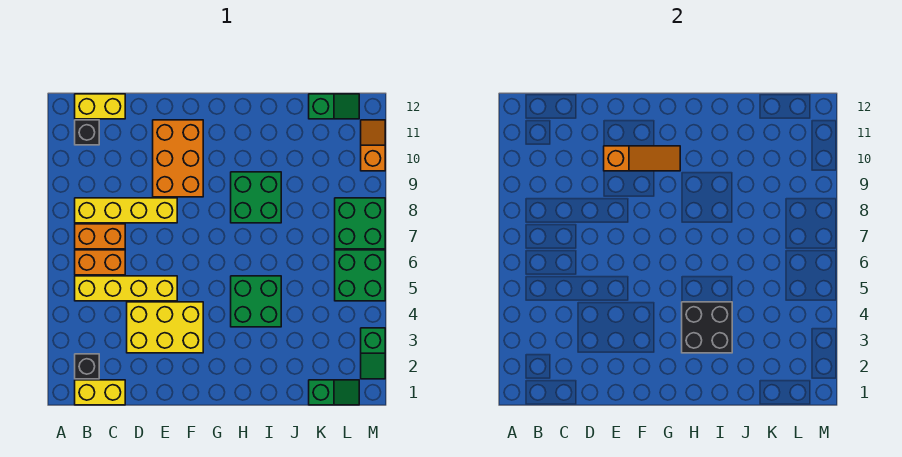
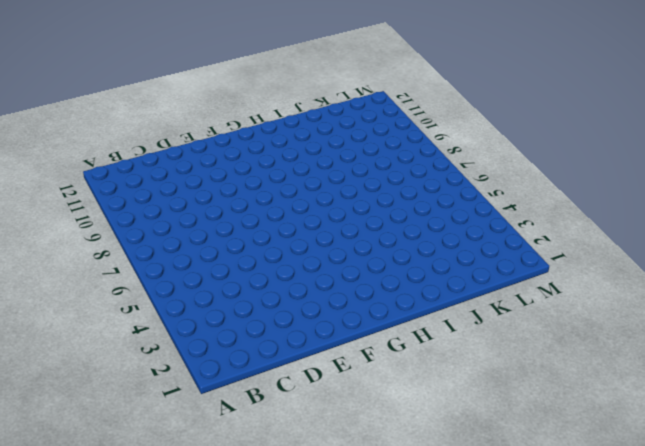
none -> yellow 1x2 brick [75,380,125,405]
none -> black 1x1 brick [75,354,99,379]
none -> yellow 1x4 brick [75,276,177,301]

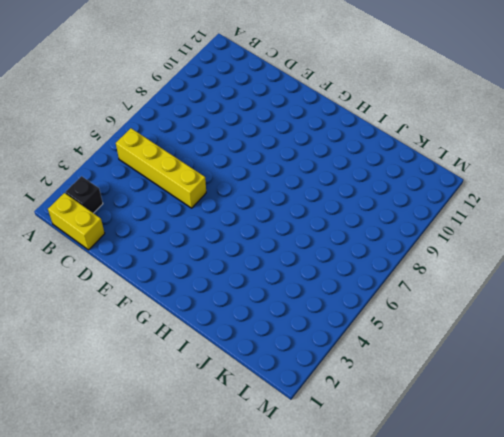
none -> orange 1x2 brick [75,250,125,275]
none -> orange 1x2 brick [75,224,125,249]
none -> yellow 1x4 brick [75,198,177,223]

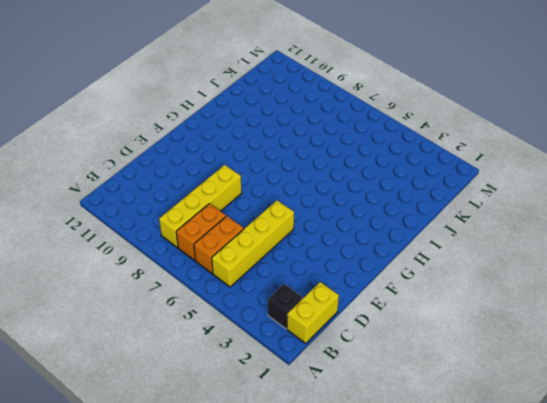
none -> black 1x1 brick [75,120,99,145]
none -> yellow 1x2 brick [75,94,125,119]
none -> yellow 2x3 brick [127,302,203,353]

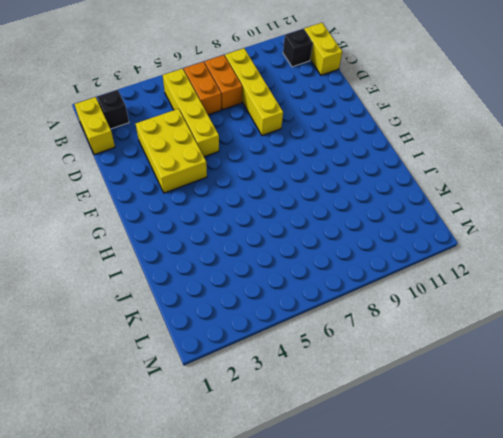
none -> orange 2x3 brick [153,120,203,197]
none -> green 2x2 brick [231,276,281,327]
none -> green 2x2 brick [231,172,281,223]

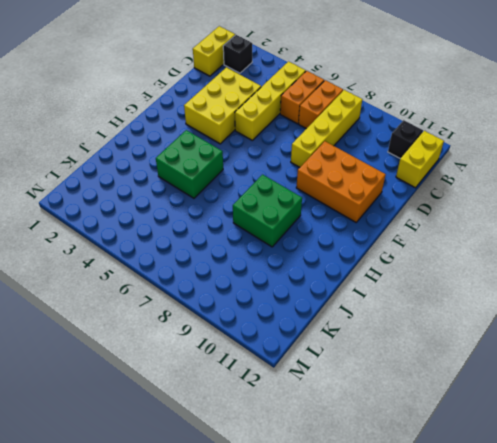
none -> green 1x2 slope [309,380,359,405]
none -> green 1x2 slope [309,94,359,119]
none -> green 2x2 brick [335,250,385,301]

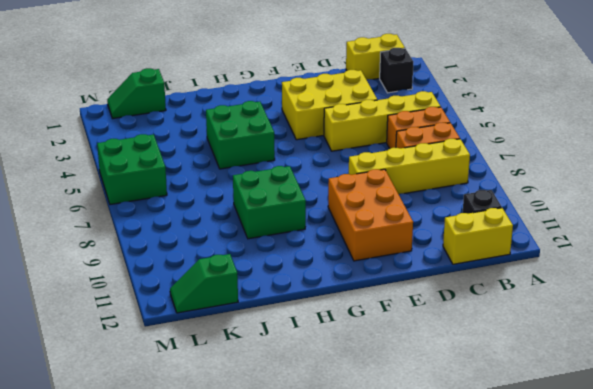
none -> green 2x2 brick [335,198,385,249]
none -> green 1x2 slope [361,328,385,379]
none -> orange 1x2 slope [361,120,385,171]

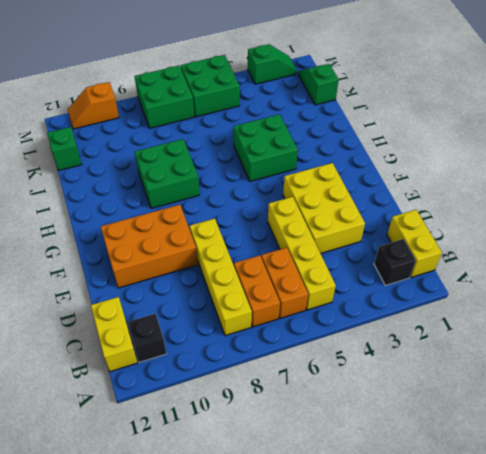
none -> orange 1x3 slope [604,146,680,171]
none -> black 2x2 brick [682,302,732,353]

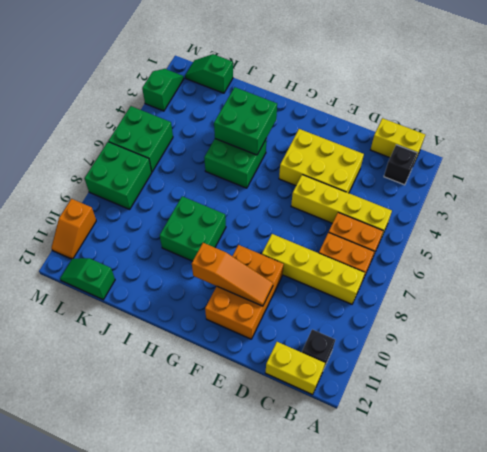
orange 1x3 slope [192,243,273,306] -> orange 1x3 slope turned to [604,146,680,171]
green 2x2 brick [214,87,277,155] -> black 2x2 brick [682,302,732,353]

